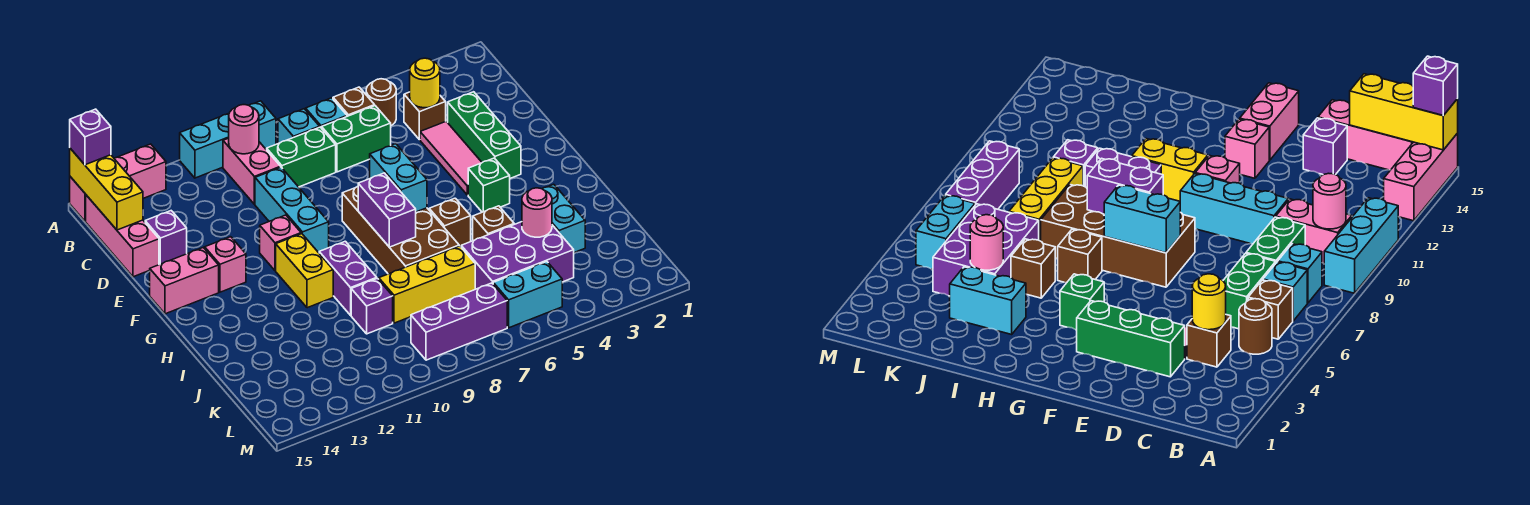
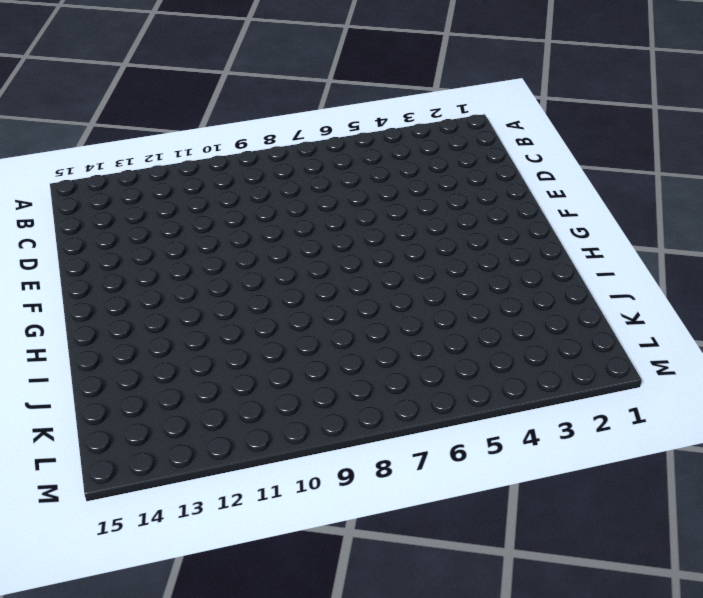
none -> cyan 1x3 brick [180,101,276,178]
none -> pink 1x3 brick [70,144,166,221]
none -> brown 1x1 round brick [366,79,396,126]
none -> brown 1x1 brick [333,87,375,116]

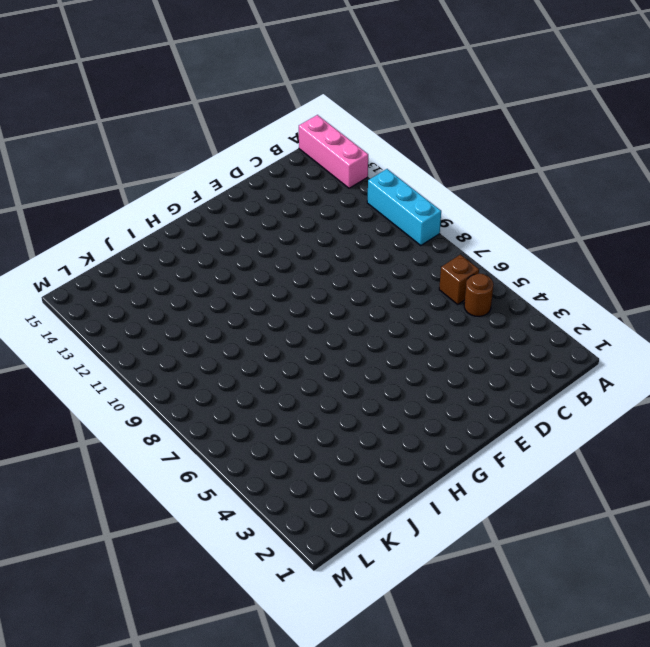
none -> cyan 1x1 brick [306,98,347,128]
none -> cyan 1x1 brick [278,109,320,143]
none -> pink 1x2 brick [223,138,281,204]
none -> pink 1x3 brick [86,195,159,277]

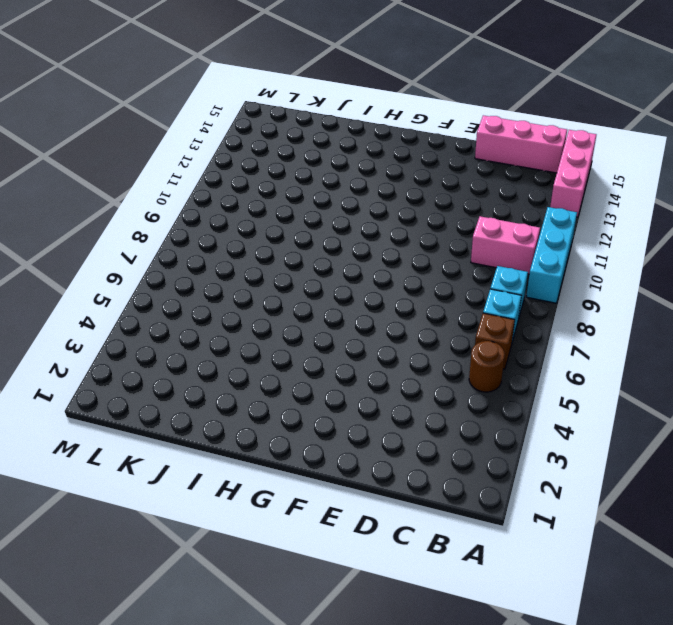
none -> brown 1x1 brick [404,92,446,140]
none -> green 1x2 brick [322,106,391,172]
none -> green 1x2 brick [267,127,336,187]
none -> green 1x3 brick [448,92,521,178]

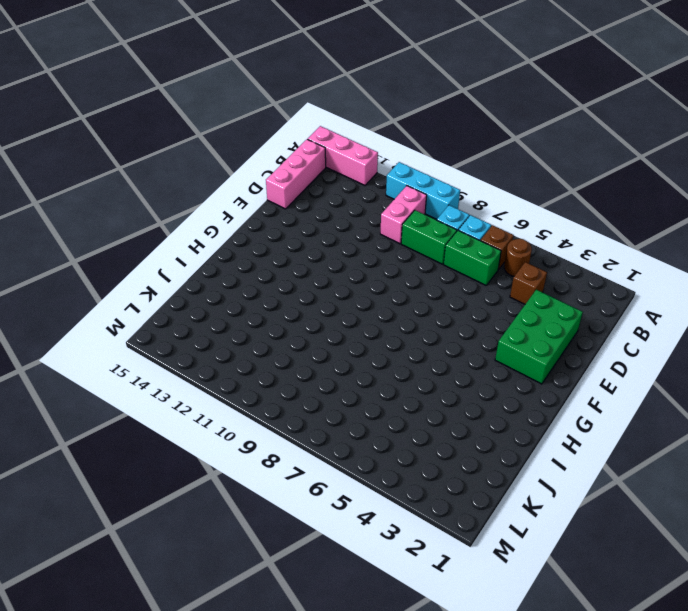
green 2x3 brick [495,290,583,384] -> green 1x3 brick [448,92,521,178]
none -> pink 1x3 tile [420,122,482,195]
none -> cyan 1x3 brick [255,167,329,253]
none -> purple 1x1 brick [145,211,187,265]
none -> brown 2x4 brick [342,186,459,274]

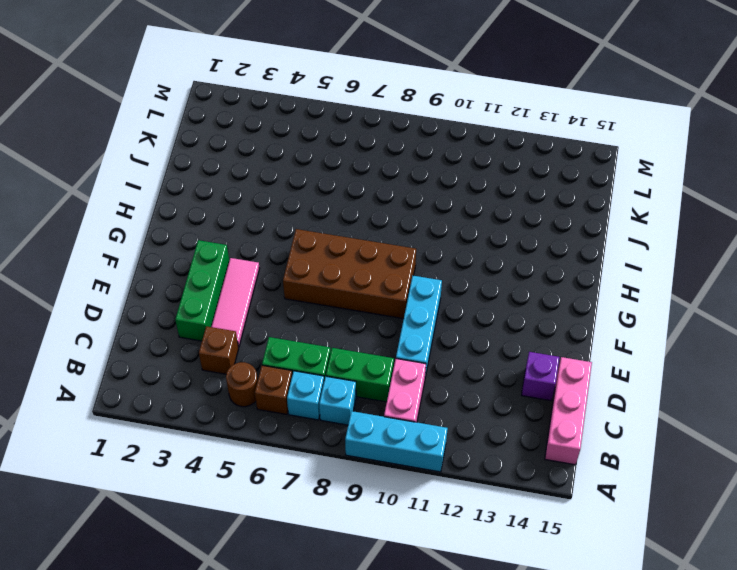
brown 2x4 brick [283,229,416,319] -> brown 2x4 brick turned to [342,186,459,274]
none -> pink 1x3 brick [70,144,166,221]
none -> pink 1x1 brick [260,215,301,271]
none -> pink 1x1 brick [205,237,246,292]
none -> pink 1x2 brick [150,248,219,314]

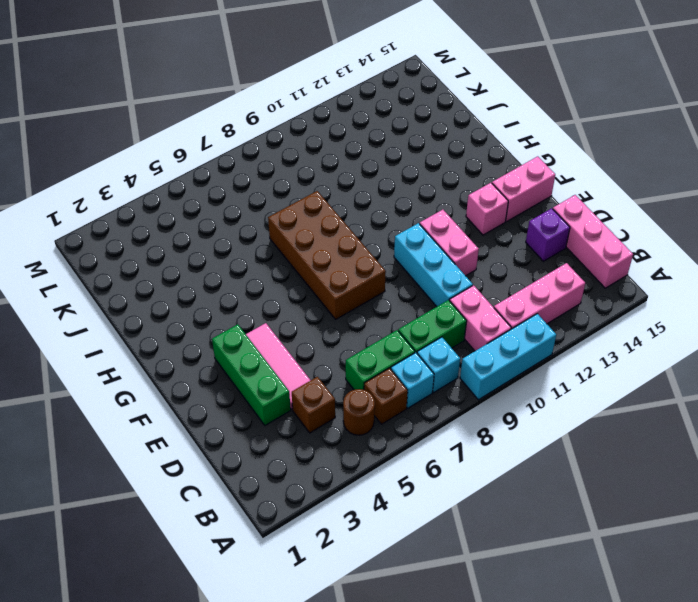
pink 1x3 brick [494,263,585,329] -> pink 1x3 brick moved to [70,144,166,221]
pink 1x2 brick [420,210,479,276] -> pink 1x1 brick [260,215,301,271]
none -> green 1x1 brick [468,158,510,212]
none -> yellow 1x2 brick [276,234,333,308]
none -> brown 1x1 brick [429,198,471,247]
none -> purple 1x2 brick [319,241,377,315]

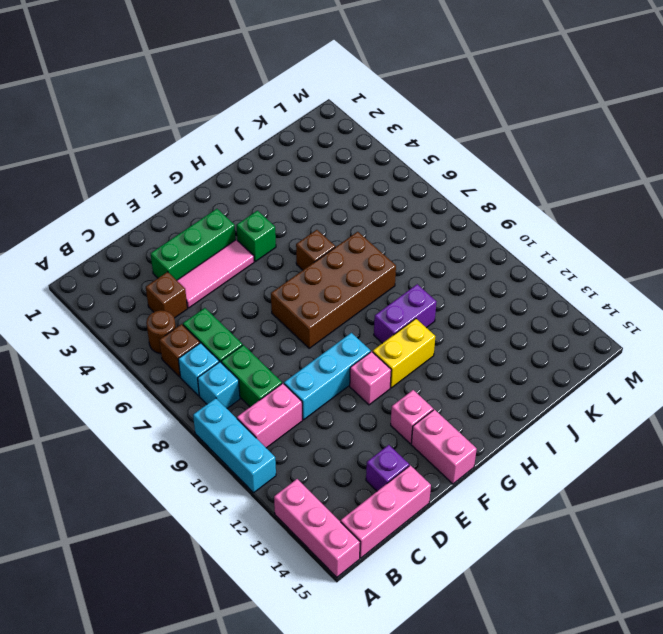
none -> cyan 1x2 brick [542,184,585,253]
none -> brown 1x1 brick [473,206,514,241]
none -> purple 2x3 brick [461,222,574,289]
none -> yellow 1x3 brick [379,246,475,323]

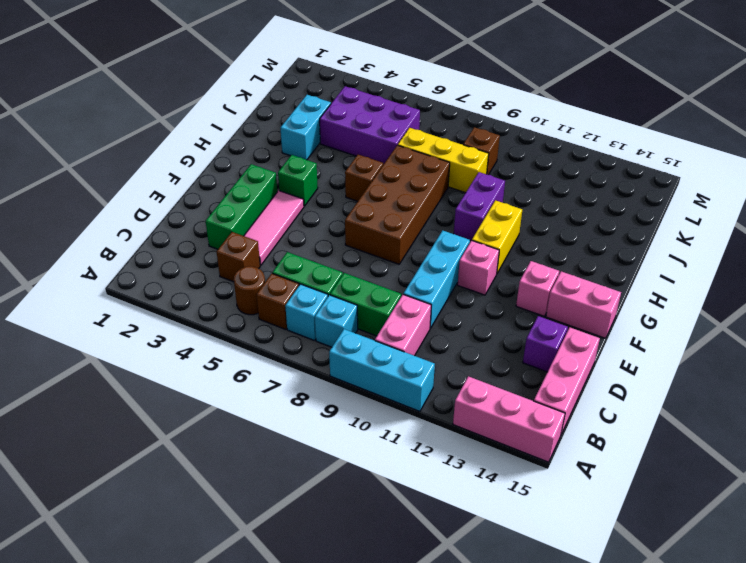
brown 1x1 brick [463,127,500,175] -> brown 1x1 brick moved to [473,206,514,241]
none -> purple 1x1 brick [351,278,393,334]
none -> cyan 1x2 brick [493,262,562,328]
none -> purple 1x3 brick [411,283,507,360]
none -> yellow 1x3 brick [70,148,143,230]

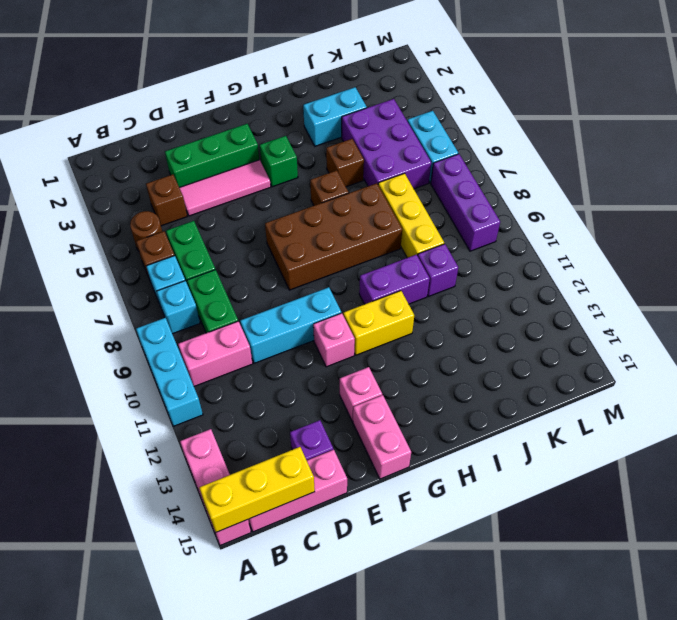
none -> pink 1x1 round brick [229,105,259,154]
none -> yellow 1x1 round brick [410,58,440,108]
none -> cyan 1x2 brick [370,144,427,212]
none -> purple 1x2 brick [358,173,416,247]

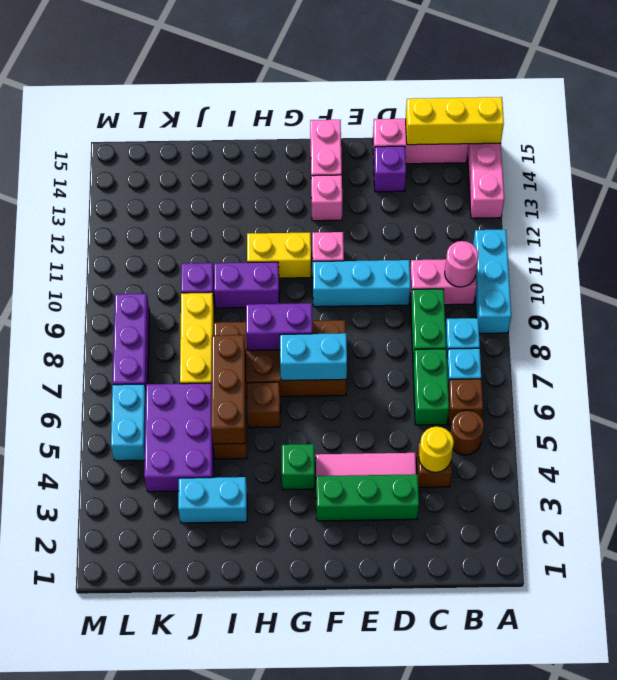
brown 1x3 brick [211,335,246,444] -> none
none -> pink 1x1 round brick [522,188,552,237]
none -> purple 1x1 brick [70,109,111,165]

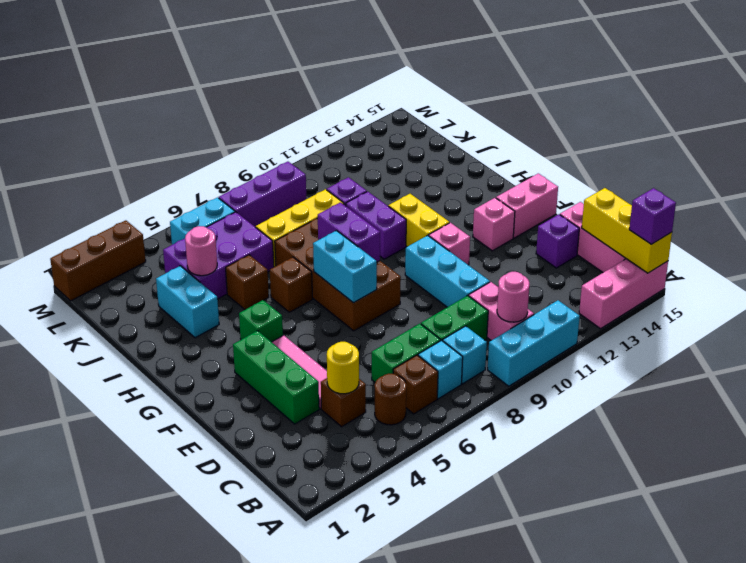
brown 1x3 brick [50,220,146,301] -> none

